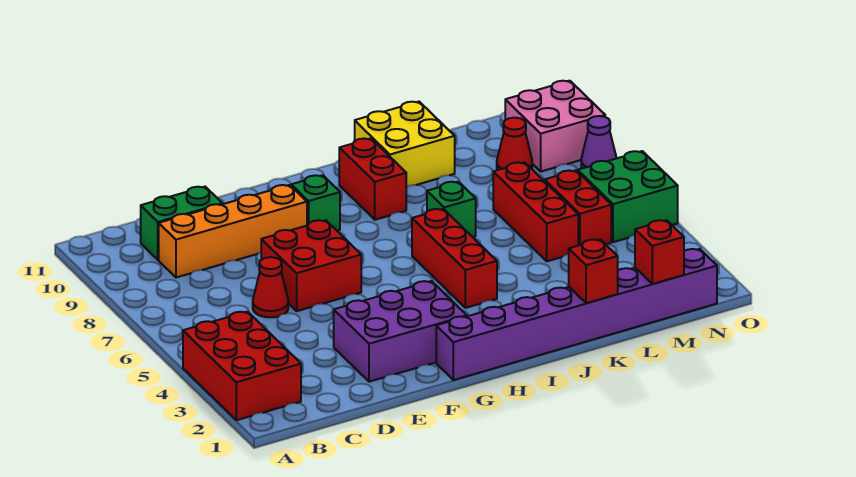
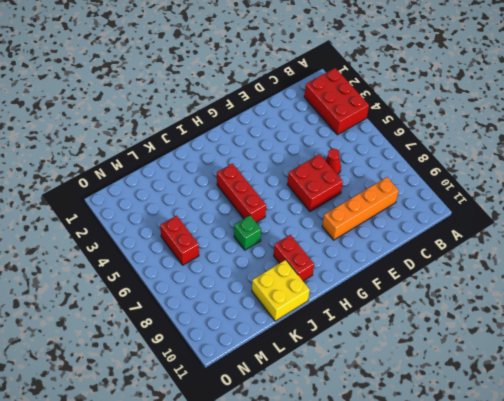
none -> green 1x2 brick [141,187,223,260]
none -> purple 2x3 brick [334,281,467,382]
none -> purple 1x8 brick [436,249,717,380]

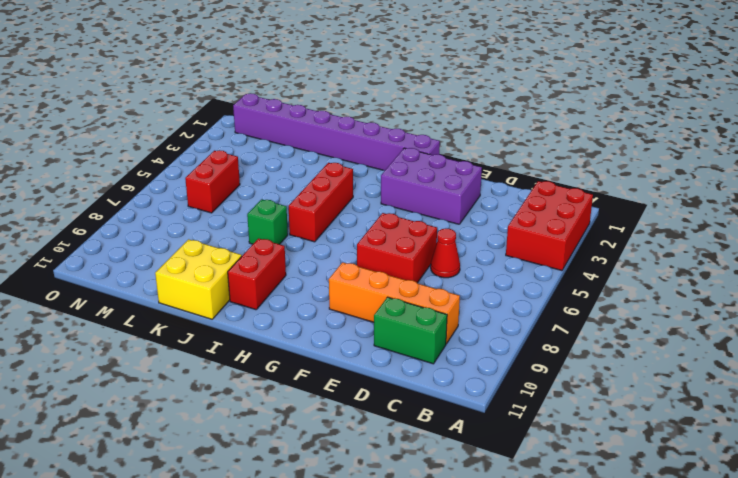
none -> green 1x1 brick [291,175,340,231]
none -> red 1x3 brick [493,162,578,261]
none -> red 1x1 cone [497,118,532,170]

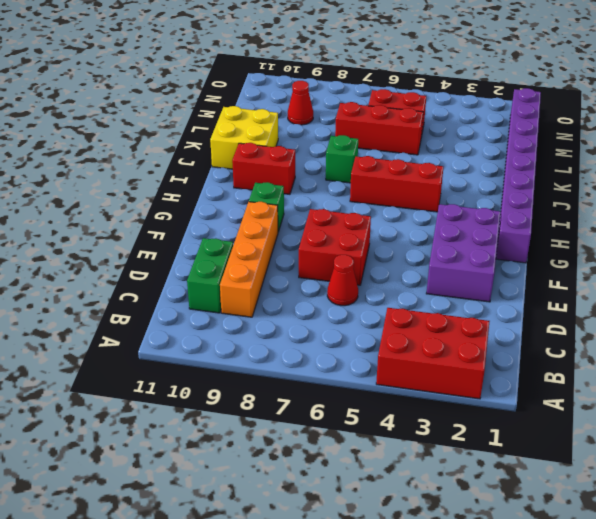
none -> green 2x2 brick [577,151,678,242]
none -> pink 2x2 brick [505,81,605,171]
none -> purple 1x1 cone [581,116,617,169]

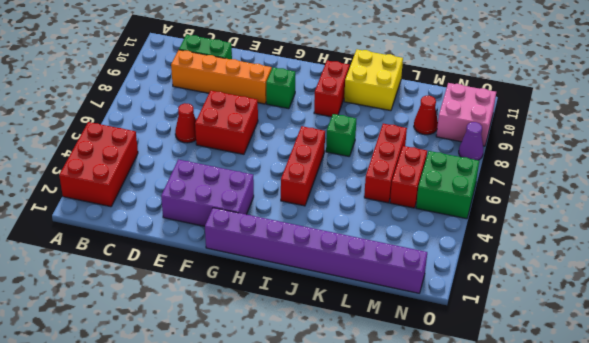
none -> red 1x1 brick [569,239,618,303]
none -> red 1x1 brick [635,220,684,284]

